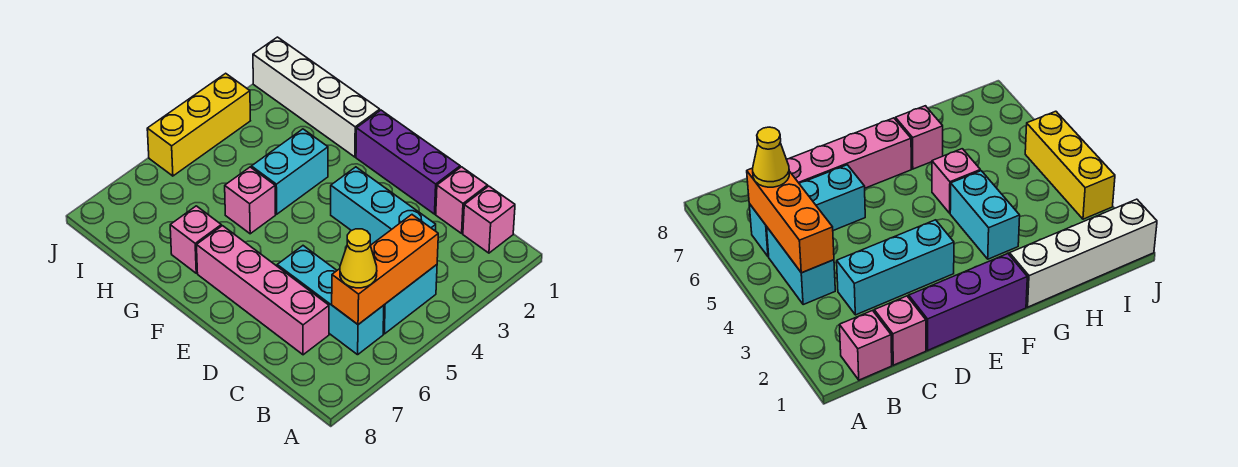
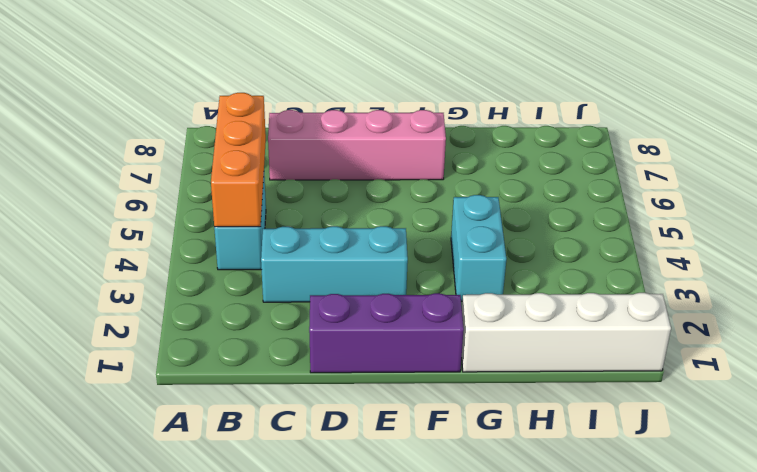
none -> pink 1x1 brick [463,186,515,253]
none -> cyan 1x3 brick [277,246,384,355]
none -> pink 1x1 brick [436,167,488,233]

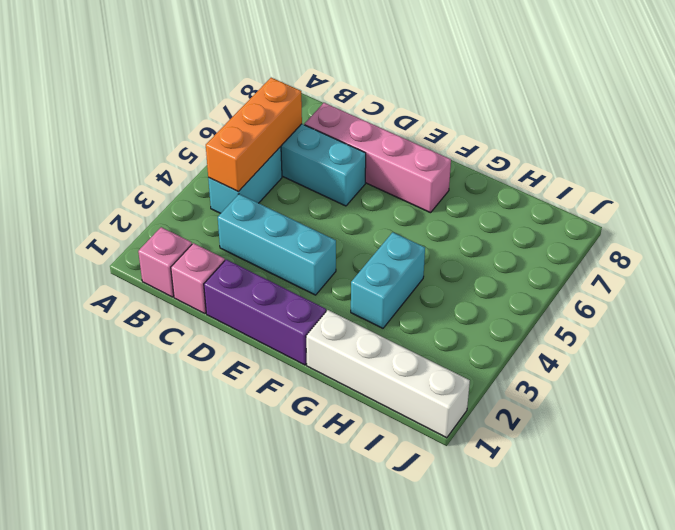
none -> pink 1x1 brick [225,167,276,234]
none -> pink 1x1 brick [170,206,221,273]
none -> yellow 1x3 brick [147,73,250,176]

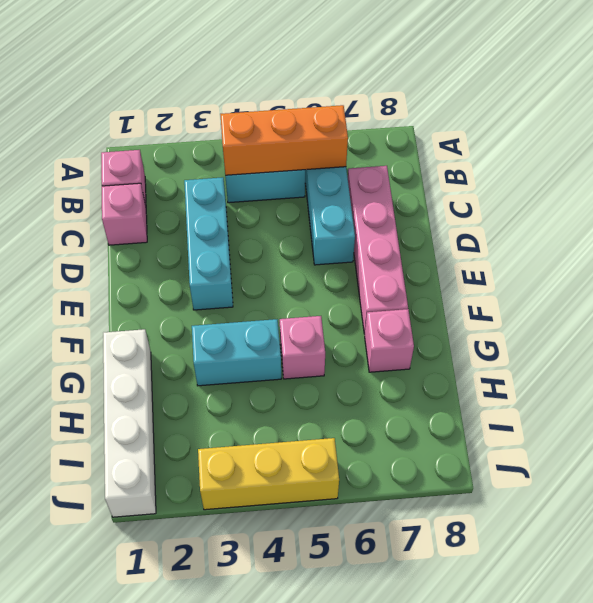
none -> purple 1x3 brick [356,110,460,214]
none -> yellow 1x1 cone [340,229,377,288]

